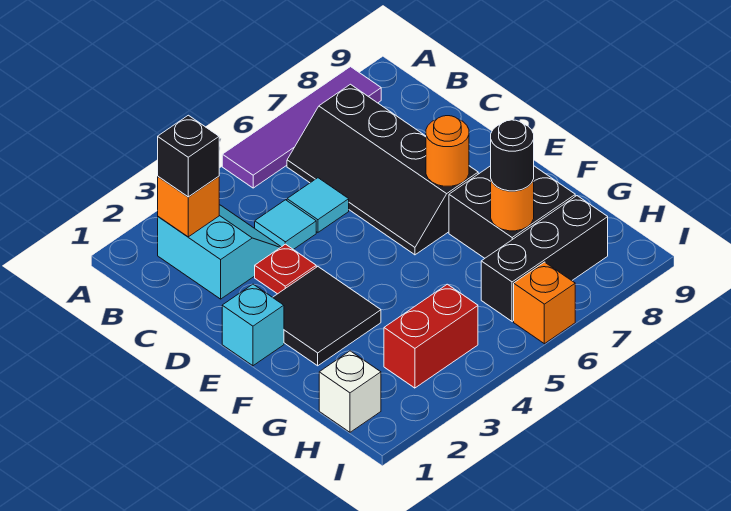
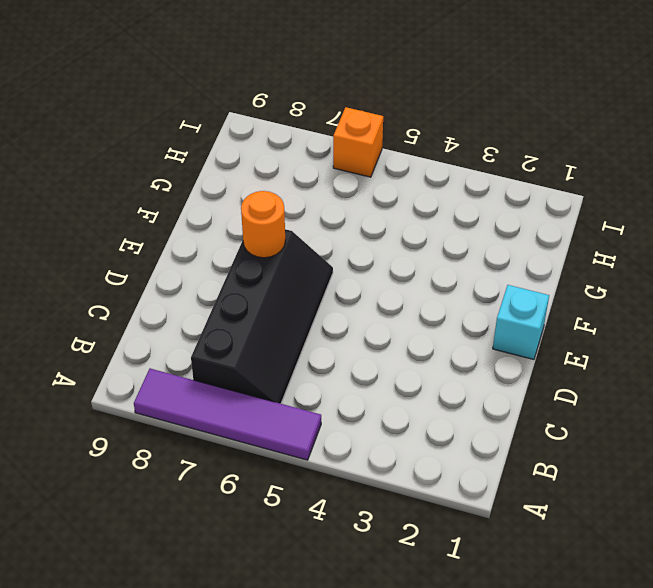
none -> cyan 2x2 slope [158,205,281,299]
none -> cyan 1x1 tile [255,200,316,249]
none -> cyan 1x1 tile [287,178,349,232]

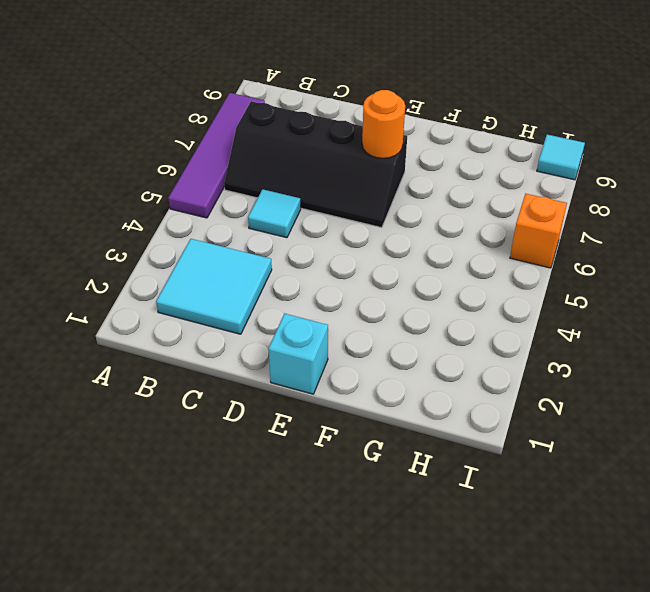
cyan 2x2 tile [156,239,272,334] -> cyan 2x2 slope [158,205,281,299]
cyan 1x1 tile [537,134,585,180] -> cyan 1x1 tile moved to [255,200,316,249]
none -> red 1x1 plate [255,244,316,294]
none -> black 2x2 tile [273,267,381,366]
none -> black 2x2 brick [449,166,575,258]

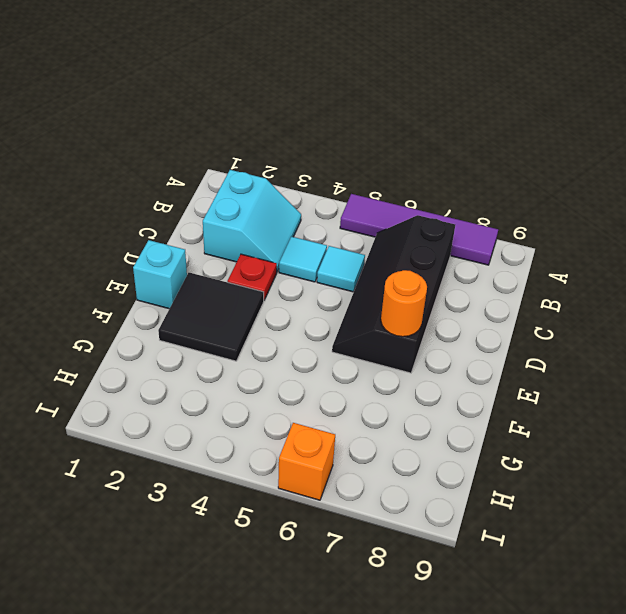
none -> black 2x2 brick [449,166,575,258]
none -> white 1x1 brick [319,351,381,432]
none -> red 1x2 brick [384,284,478,388]

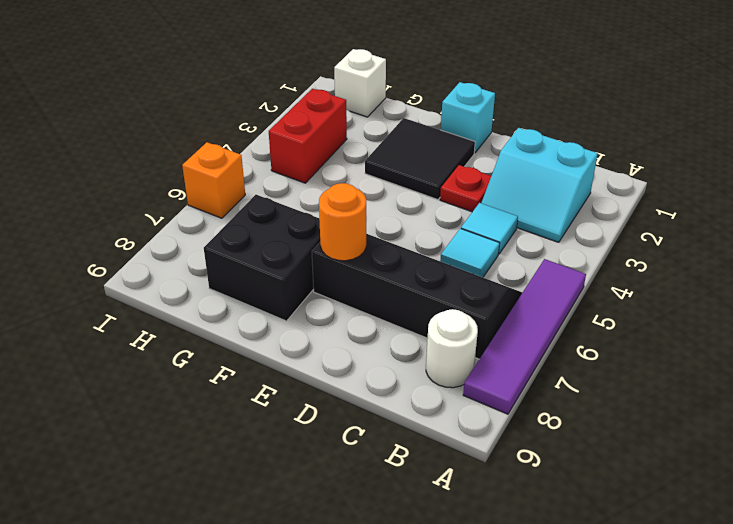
white 1x1 round brick [426,309,478,388] -> none
none -> black 1x3 brick [481,196,608,321]
none -> orange 1x1 brick [158,177,219,237]
none -> orange 1x1 round brick [491,180,534,231]

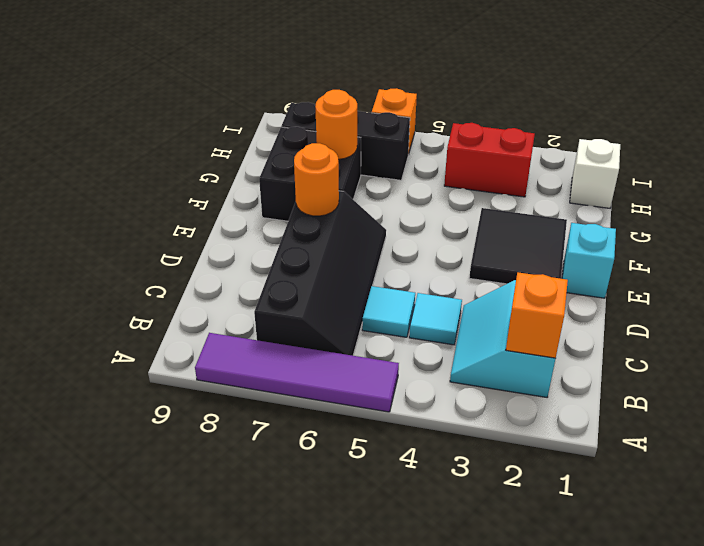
none -> red 1x1 plate [255,244,316,294]
none -> black 1x1 brick [158,115,219,197]
none -> black 1x1 round brick [491,120,534,191]

